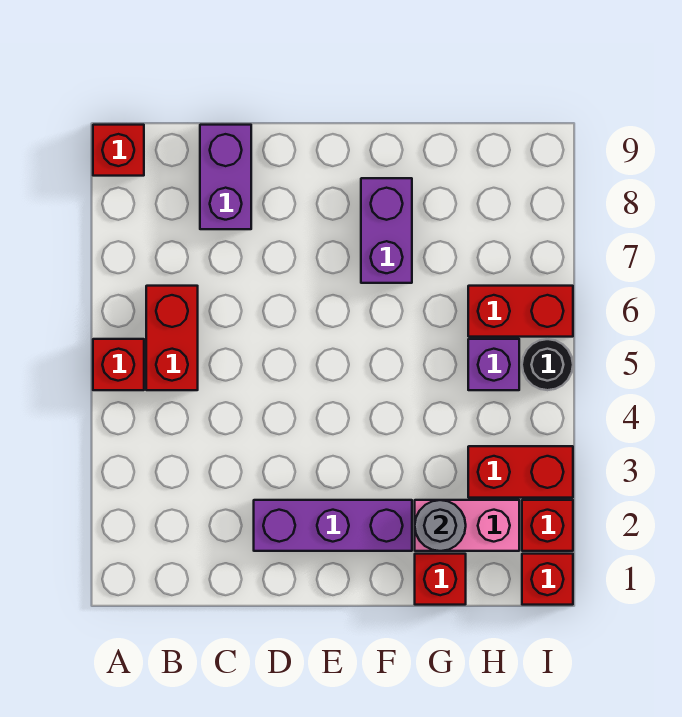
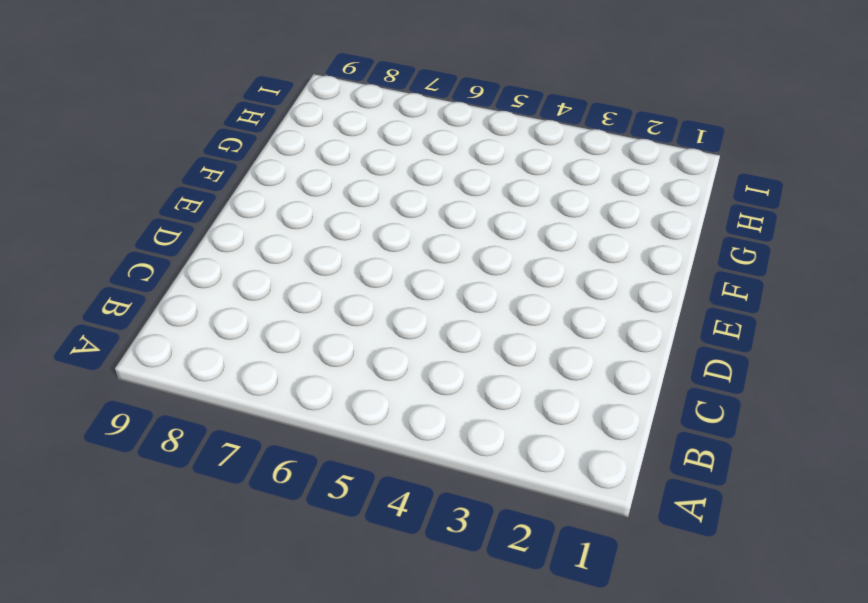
none -> red 1x1 brick [93,339,144,390]
none -> red 1x1 brick [93,125,144,176]
none -> red 1x2 brick [146,286,198,390]

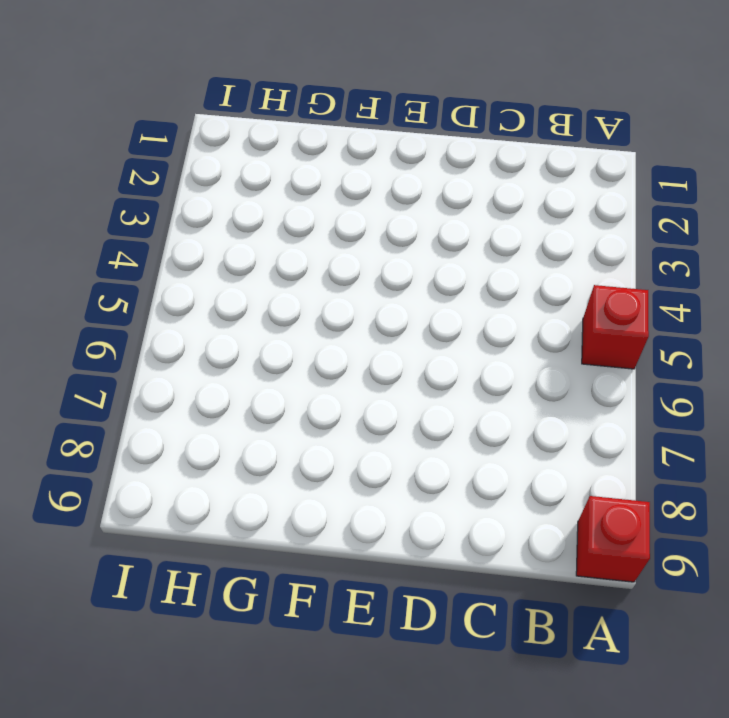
none -> red 1x2 brick [146,286,198,390]
none -> purple 1x2 brick [200,125,251,229]
none -> purple 1x3 brick [254,500,412,551]

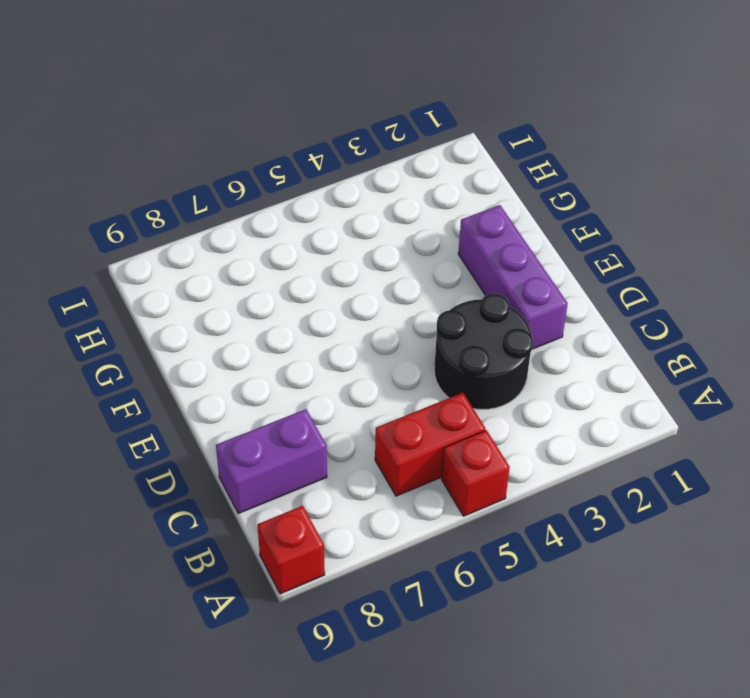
black 2x2 round brick [434,294,533,409] -> none
none -> purple 1x2 brick [361,178,412,283]
none -> red 1x1 brick [415,554,466,605]
none -> pink 1x2 brick [415,500,519,551]

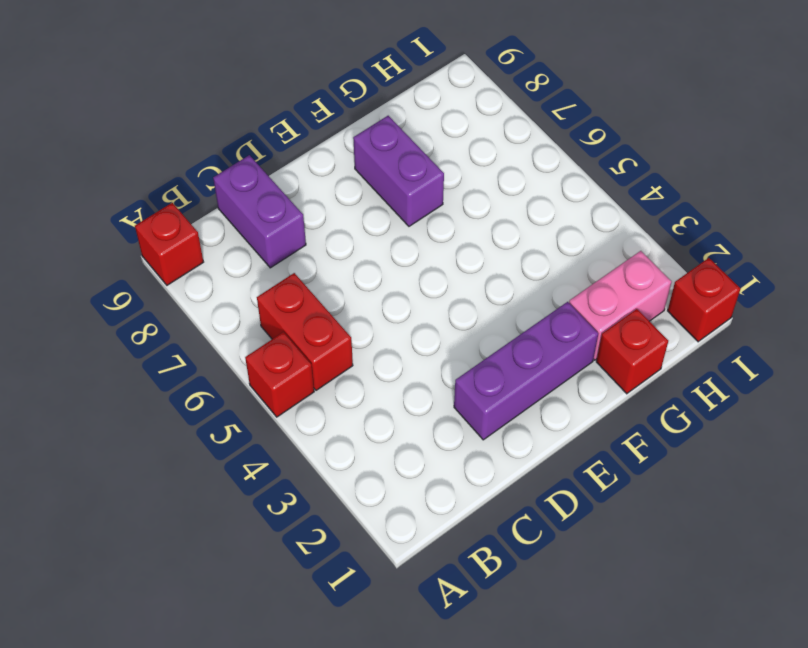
none -> red 1x2 brick [468,446,573,498]
none -> purple 1x1 brick [468,339,519,390]
none -> red 1x2 brick [468,286,573,337]

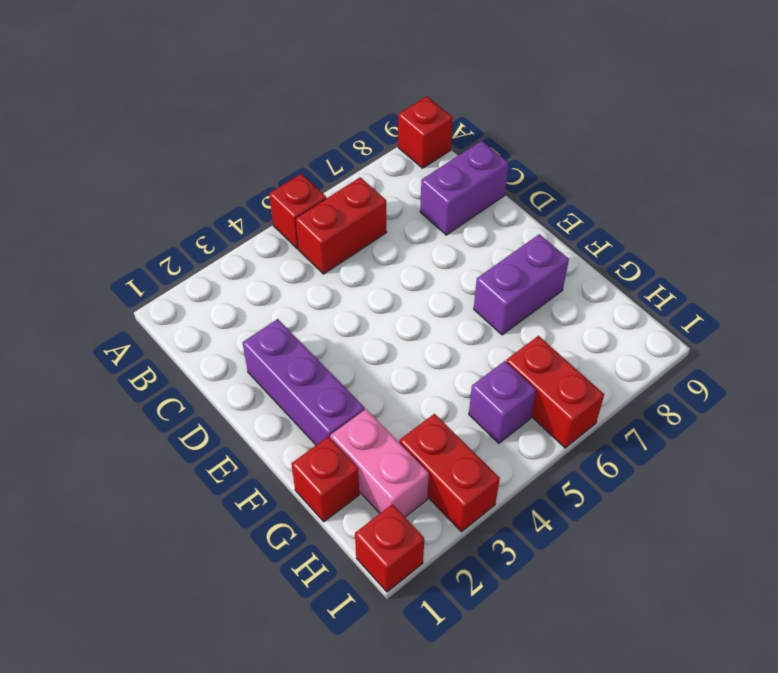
none -> red 1x1 brick [522,500,573,551]
none -> black 1x1 round brick [522,339,573,390]
none -> grey 1x1 round brick [415,500,466,551]

